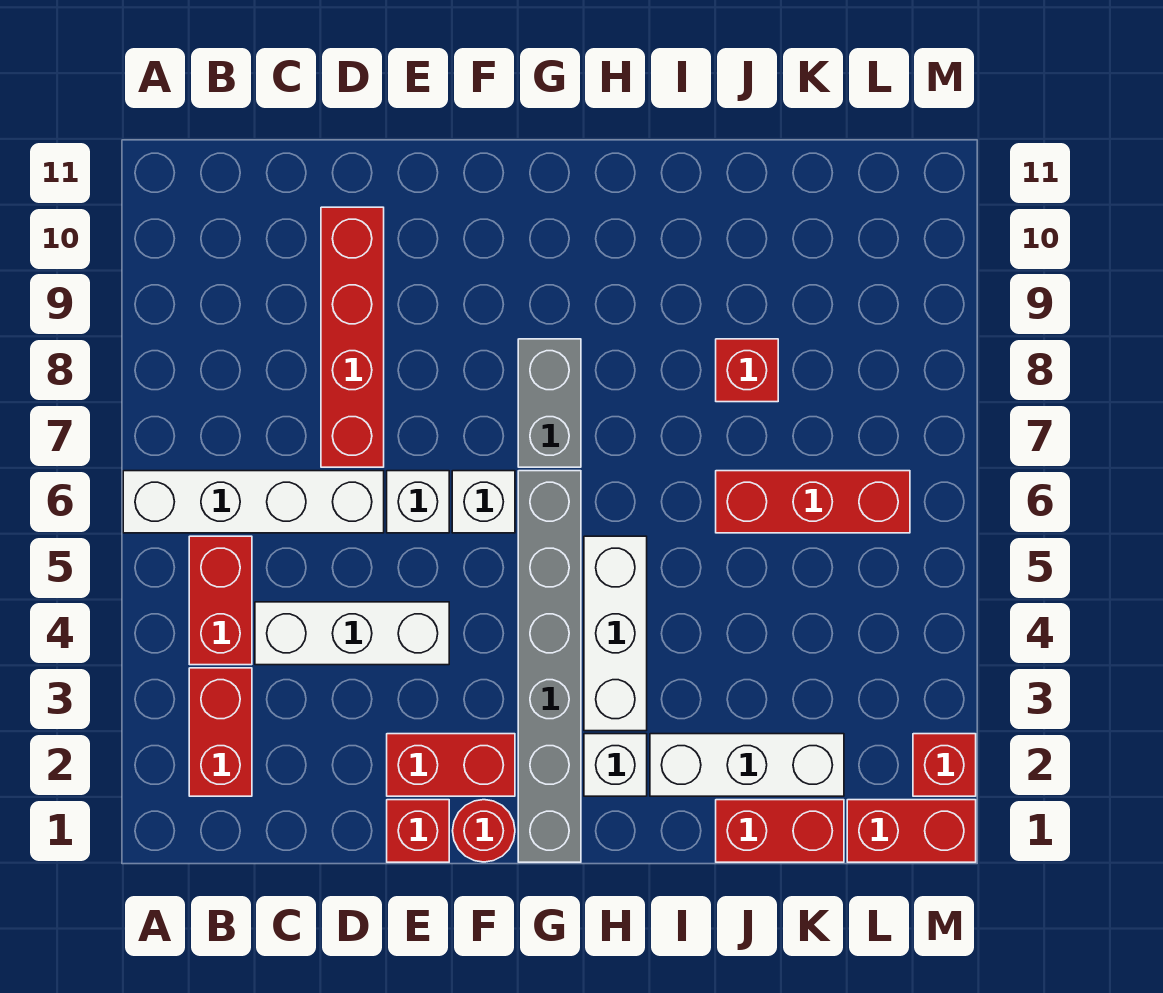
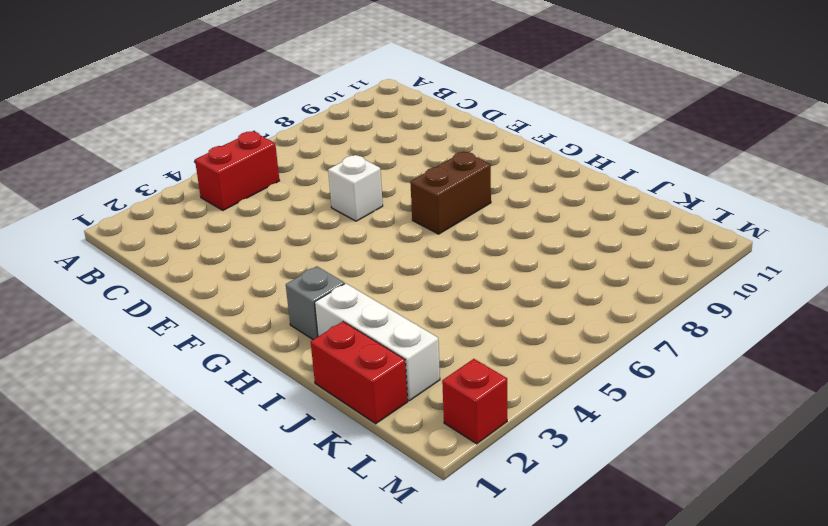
brown 1x2 brick [410,152,491,234] -> grey 1x2 brick [518,339,581,467]
grey 1x1 brick [286,266,344,340] -> white 1x1 brick [584,734,647,796]
none -> white 1x4 brick [123,471,384,533]
none -> red 1x2 brick [189,668,252,796]
none -> white 1x3 brick [255,602,449,665]

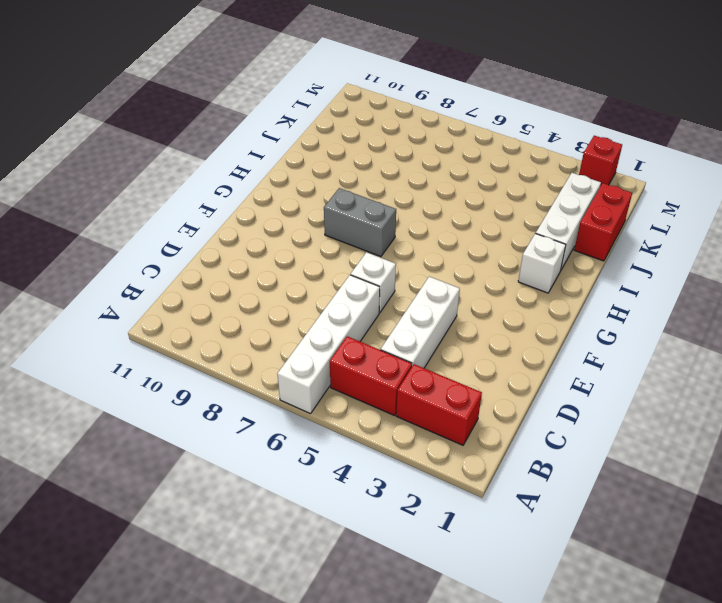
none -> red 1x4 brick [321,207,384,467]
none -> red 1x1 brick [387,800,449,862]
none -> red 1x2 brick [387,734,515,796]

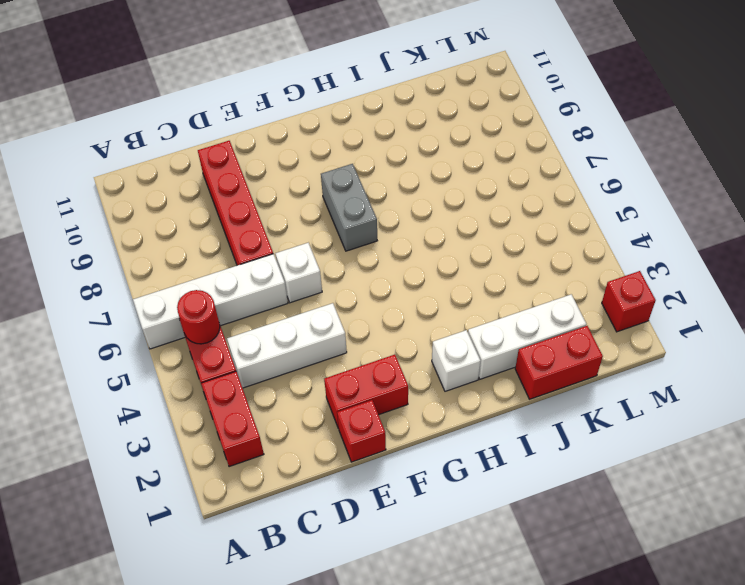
red 1x1 round brick [177,290,220,344] -> red 1x1 round brick moved to [453,800,515,862]
none -> white 1x1 brick [452,471,515,533]
none -> grey 1x6 brick [518,471,581,862]
none -> white 1x3 brick [584,536,647,731]

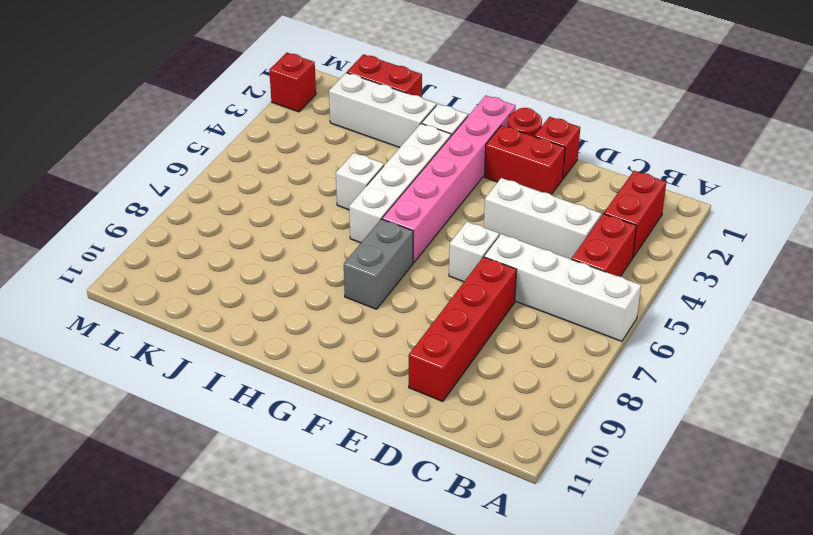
pink 1x6 brick [382,95,516,263] -> grey 1x6 brick [518,471,581,862]
white 1x4 brick [349,123,451,243] -> white 1x3 brick [584,536,647,731]
white 1x1 brick [336,153,384,210] -> white 1x1 brick moved to [452,471,515,533]
none -> red 1x3 brick [716,471,910,533]
none -> red 1x1 brick [716,339,778,402]
none -> red 1x2 brick [847,800,976,862]

